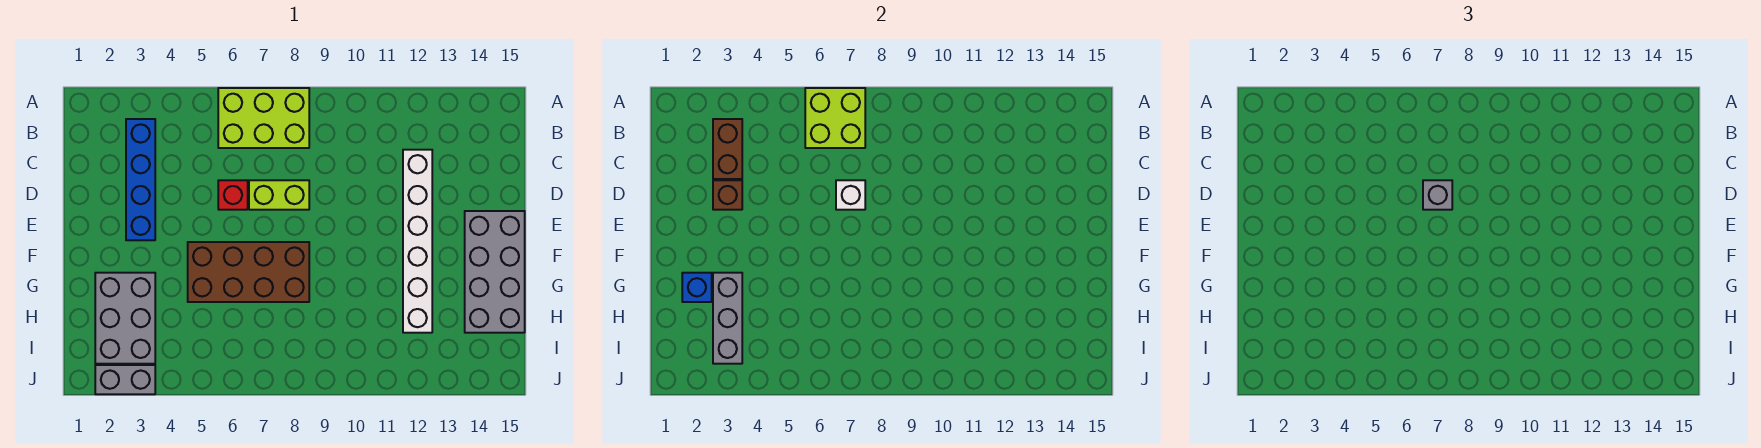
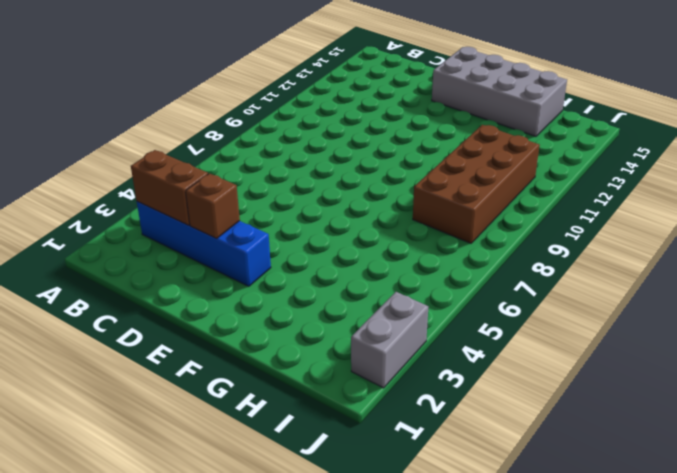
brown 2x4 brick [413,125,540,243] -> brown 2x4 brick moved to [188,242,309,302]
none -> lime 2x3 brick [218,88,309,148]
none -> white 1x6 brick [403,150,432,333]
none -> red 1x1 brick [218,180,248,210]

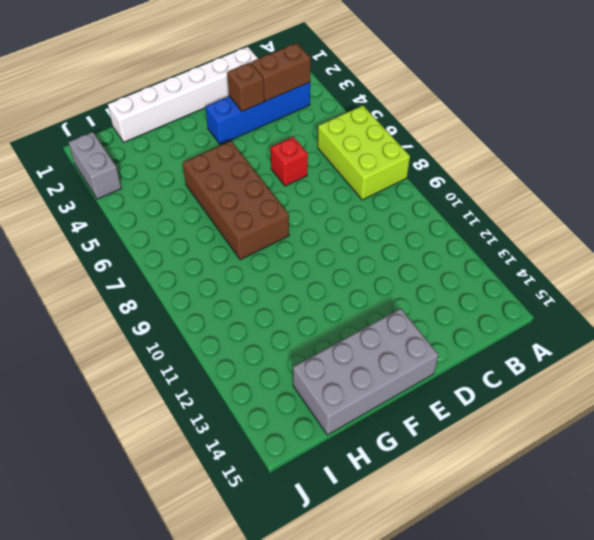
white 1x6 brick [108,47,258,142] -> white 1x6 brick moved to [403,150,432,333]
none -> lime 1x2 brick [249,180,309,210]
none -> grey 2x3 brick [95,273,155,364]
none -> lime 2x2 brick [805,88,865,148]

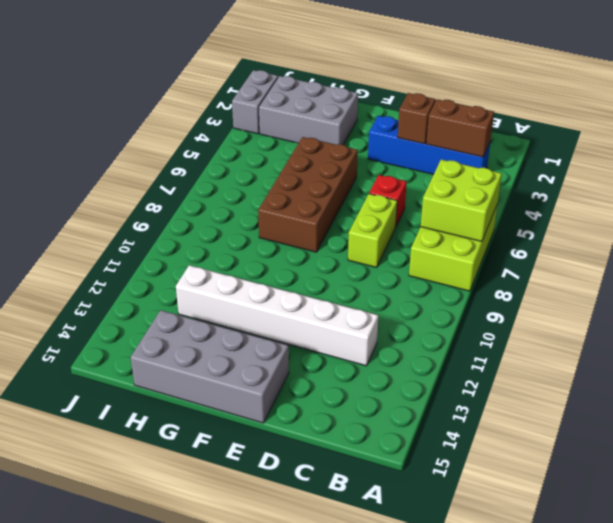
none -> white 1x1 brick [836,180,865,210]
none -> blue 1x1 brick [682,273,712,302]
none -> grey 1x3 brick [713,273,742,364]

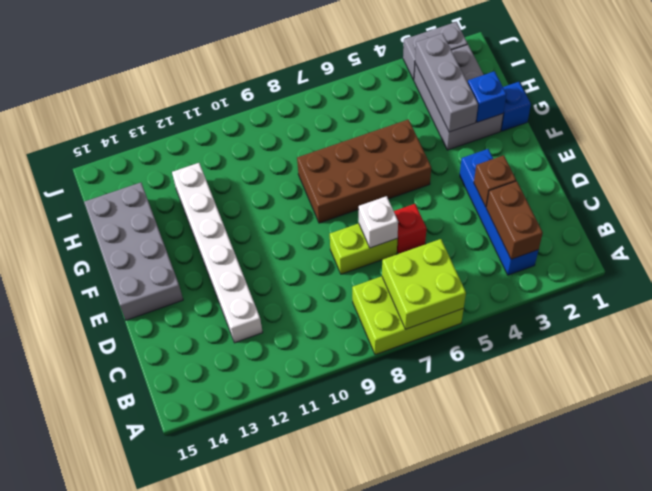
blue 1x1 brick [501,82,531,131] -> none
none -> grey 1x1 brick [1423,180,1452,210]

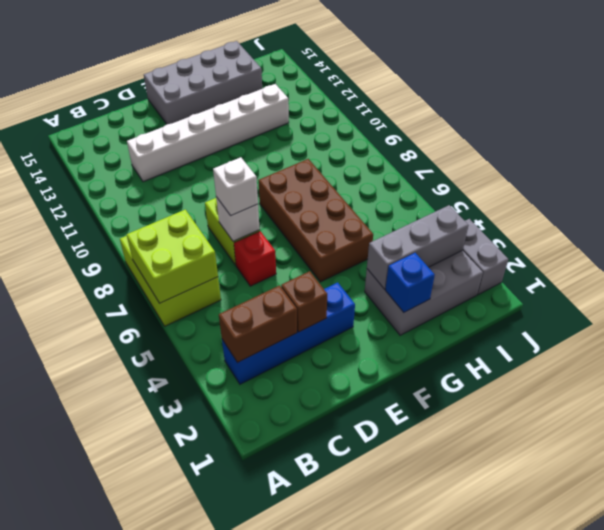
white 1x1 brick [213,157,258,216] -> grey 1x1 brick [1423,180,1452,210]

